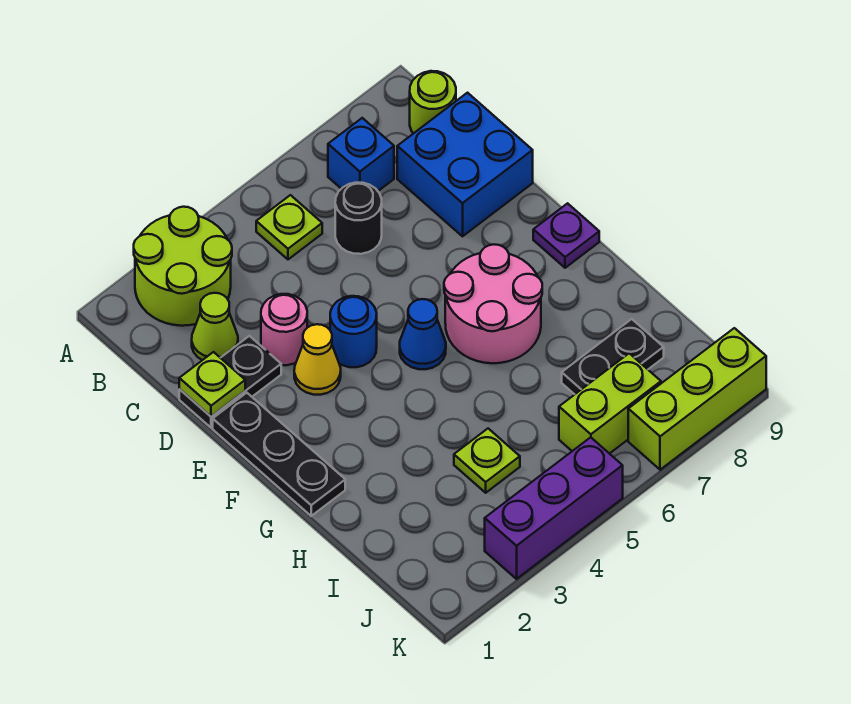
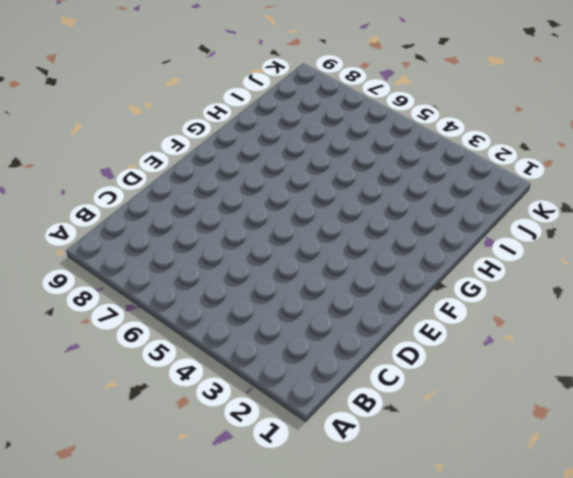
none -> lime 2x2 round brick [134,207,232,326]
none -> lime 1x1 plate [256,195,322,259]
none -> blue 1x1 brick [328,118,394,191]

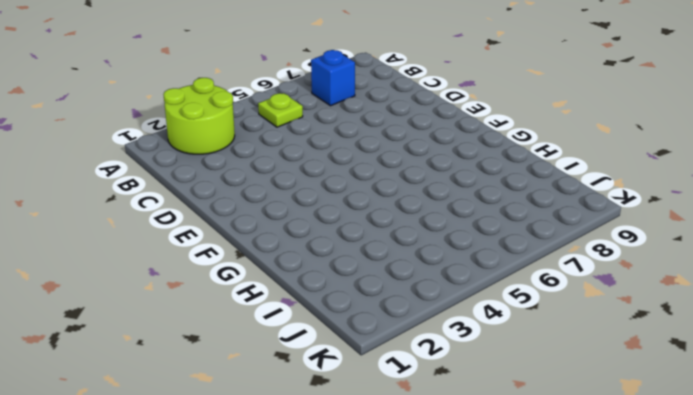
none -> lime 1x1 round brick [410,71,456,134]
none -> lime 1x1 cone [192,293,238,360]
none -> black 1x1 round brick [335,183,382,254]

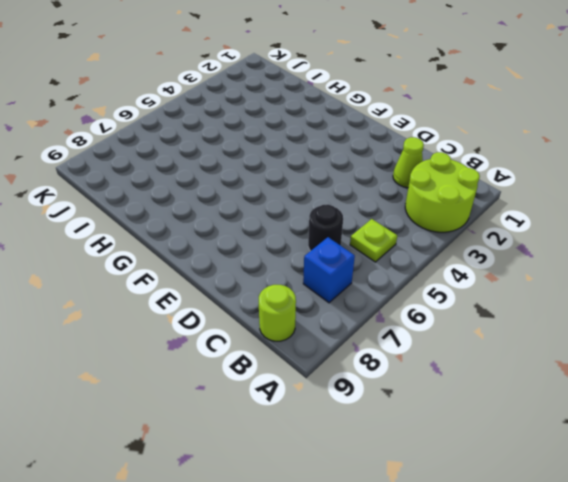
none -> blue 2x2 brick [397,93,533,236]
none -> black 1x2 plate [179,336,281,428]
none -> pink 1x1 round brick [261,294,307,365]

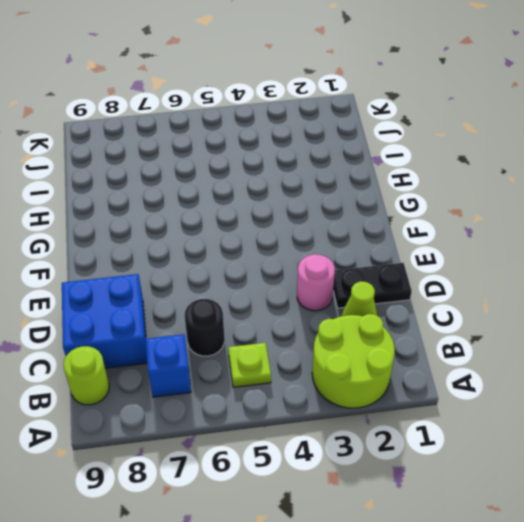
none -> black 1x3 plate [213,393,345,516]
none -> yellow 1x1 cone [294,324,341,395]
none -> blue 1x1 round brick [330,296,377,367]

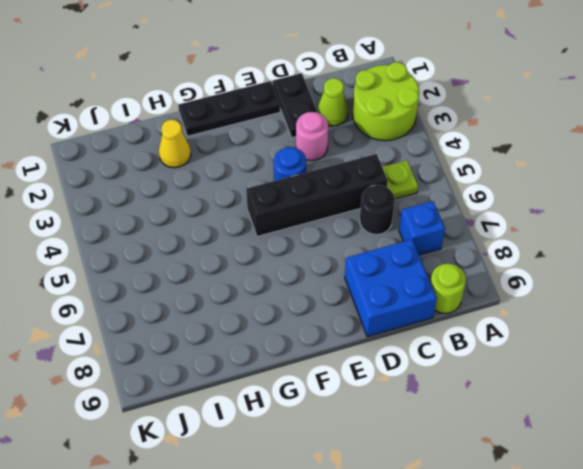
black 1x4 brick [246,154,388,237] -> blue 1x1 cone [400,299,446,369]
yellow 1x1 cone [159,120,191,168] -> yellow 1x1 cone moved to [294,324,341,395]
none -> pink 2x2 round brick [444,244,542,363]
none -> purple 1x1 plate [533,203,599,268]
none -> lime 1x1 plate [454,429,520,493]

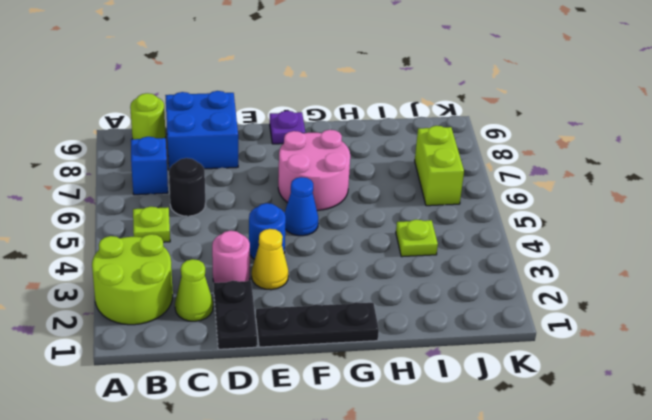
none -> black 1x2 plate [562,319,664,394]
none -> purple 1x3 brick [485,437,623,579]
none -> lime 1x3 brick [628,328,766,470]

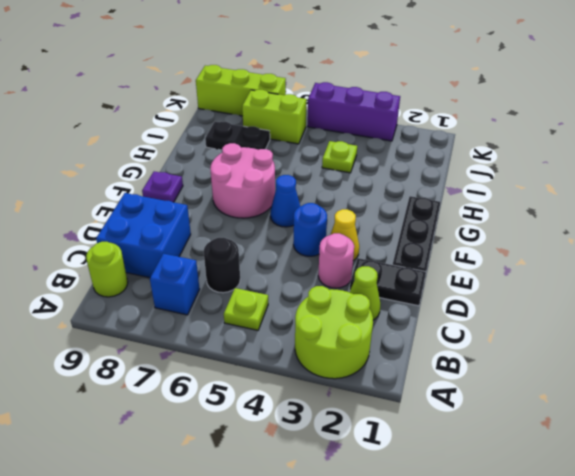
none -> lime 1x1 plate [179,352,245,417]

